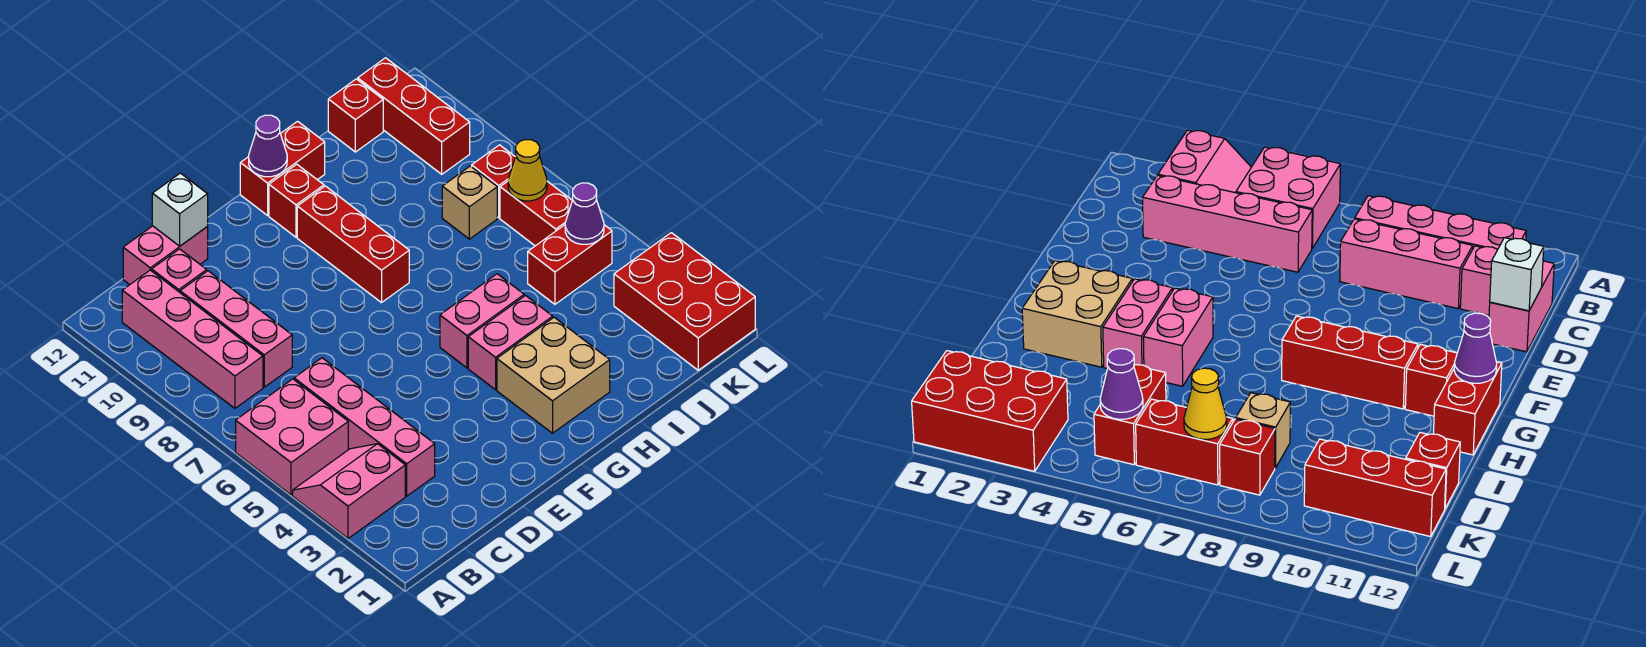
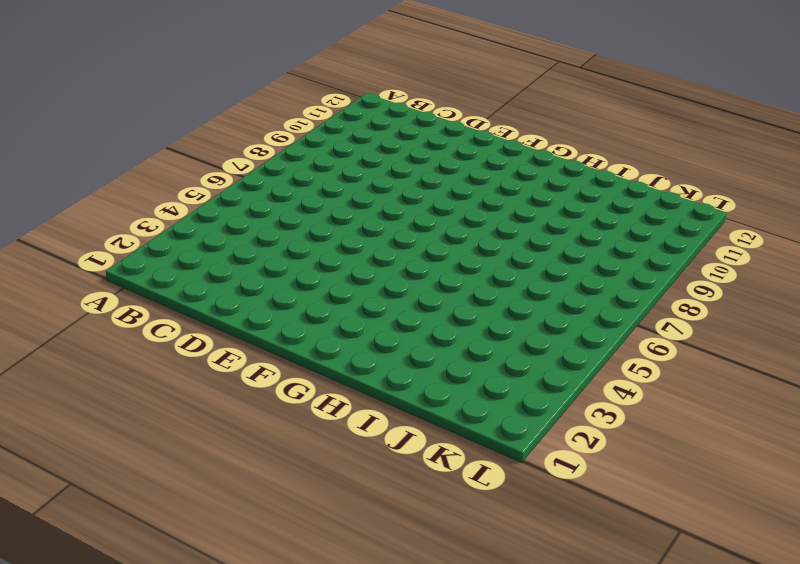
none -> pink 2x2 slope [293,444,405,538]
none -> pink 2x2 brick [236,379,348,495]
none -> pink 1x4 brick [122,270,263,408]

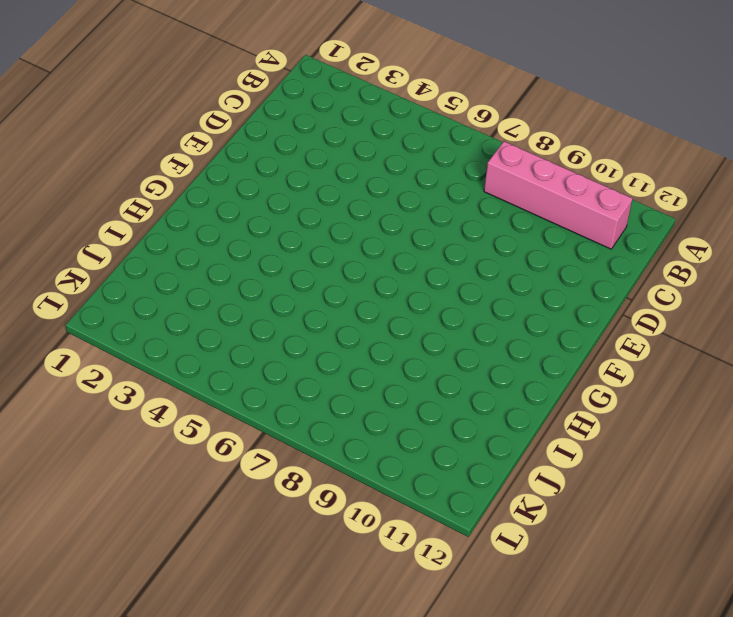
none -> pink 2x2 slope [293,444,405,538]
none -> pink 2x2 brick [236,379,348,495]
none -> pink 1x4 brick [294,358,435,496]

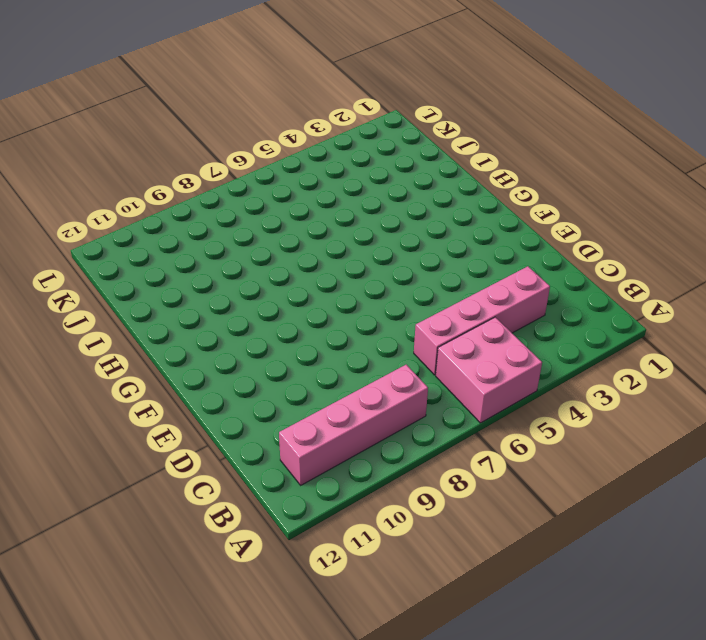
none -> pink 2x2 slope [293,444,405,538]
none -> pink 1x3 brick [180,271,292,387]
none -> pink 1x1 brick [152,249,207,292]

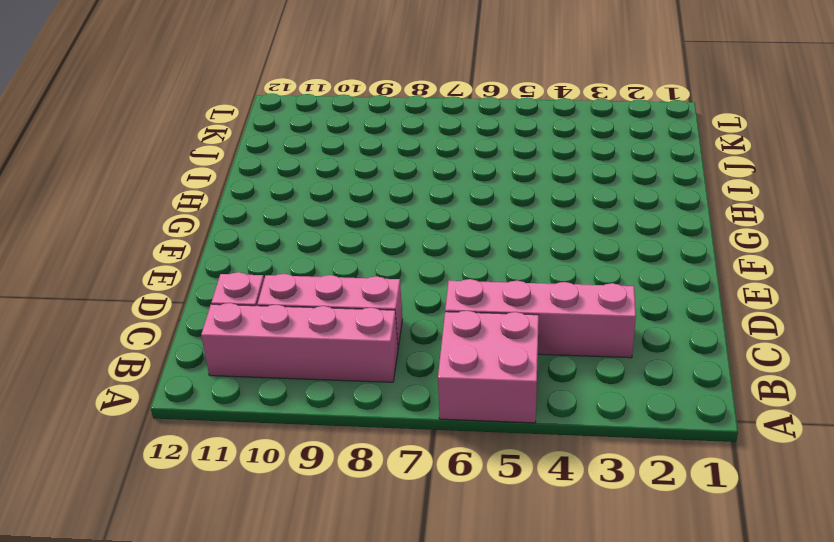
none -> pink 2x2 slope [293,444,405,538]
none -> pink 1x2 brick [123,226,208,285]
none -> tan 2x2 brick [497,317,610,433]

